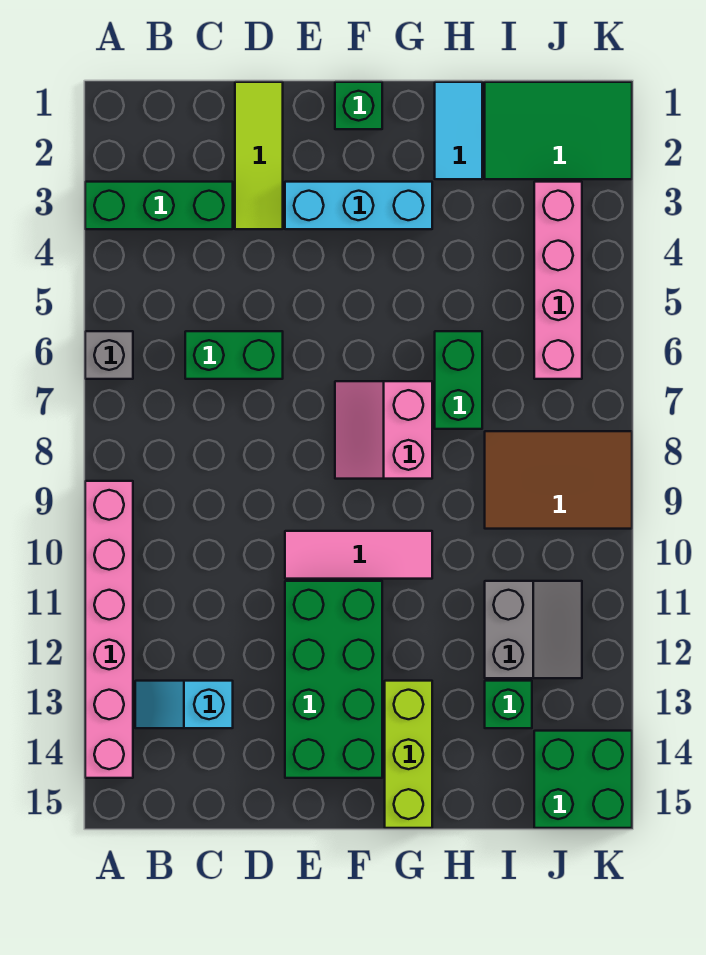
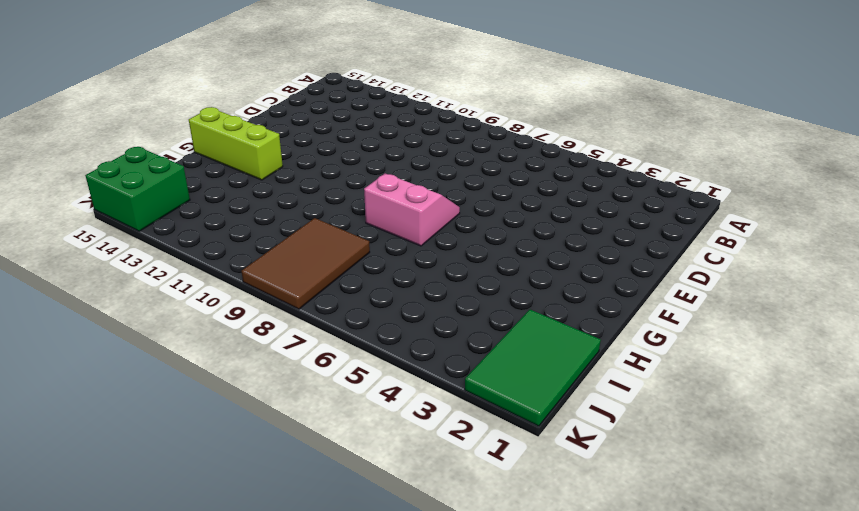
none -> green 1x3 brick [85,182,233,229]
none -> grey 1x1 brick [85,331,133,379]
none -> pink 1x6 brick [85,481,133,778]

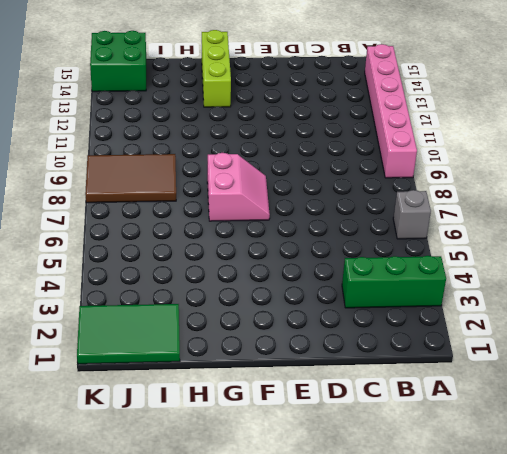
none -> cyan 1x2 slope [135,681,233,728]
none -> green 1x2 brick [185,331,283,379]
none -> lime 1x3 tile [235,82,283,229]

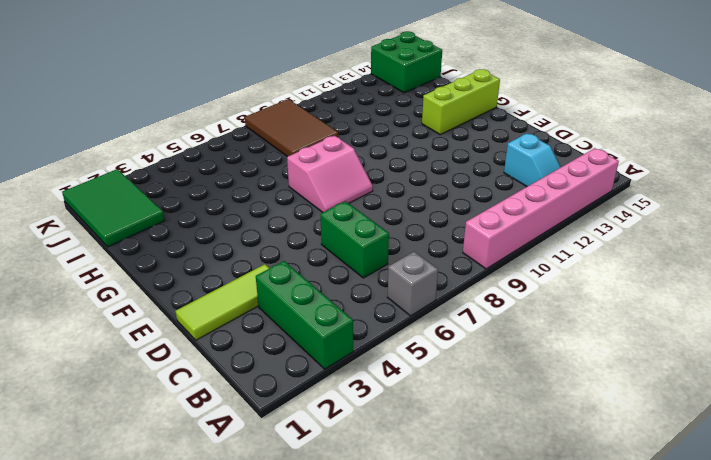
none -> cyan 1x3 brick [285,182,432,229]
none -> pink 1x3 tile [285,531,432,579]
none -> green 2x4 brick [285,581,382,778]

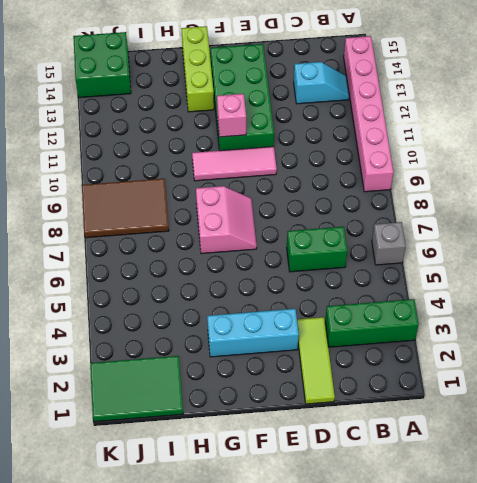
pink 1x1 brick [217,94,246,137] -> none
none -> green 1x1 brick [335,82,382,129]
none -> cyan 1x2 tile [435,82,482,179]
none -> green 1x2 brick [435,331,482,429]

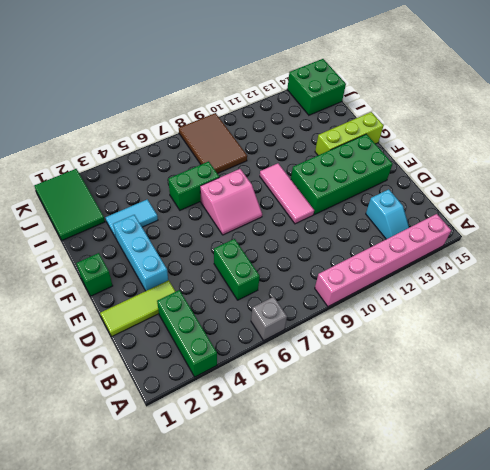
cyan 1x2 tile [106,199,158,238] -> cyan 1x2 tile moved to [435,82,482,179]
none -> grey 2x2 slope [485,581,582,678]
none -> green 1x1 brick [485,681,532,728]
none -> pink 1x4 brick [534,182,582,379]

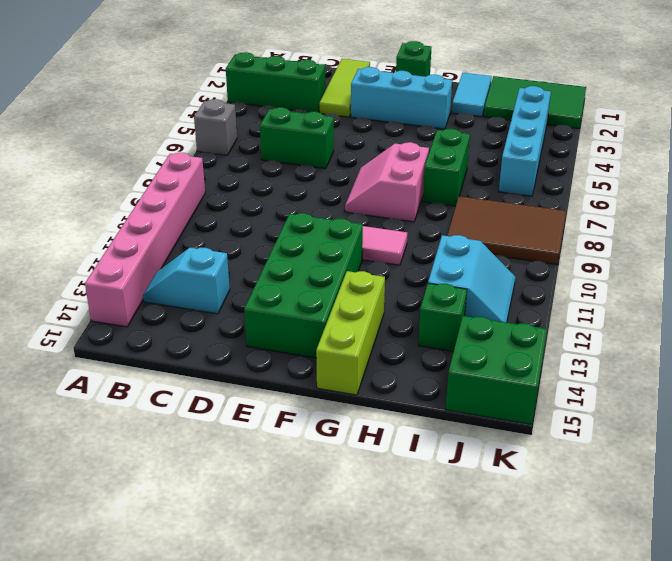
cyan 2x2 slope [428,235,515,322] -> grey 2x2 slope [485,581,582,678]
cyan 1x4 brick [499,86,551,196] -> pink 1x4 brick [534,182,582,379]

